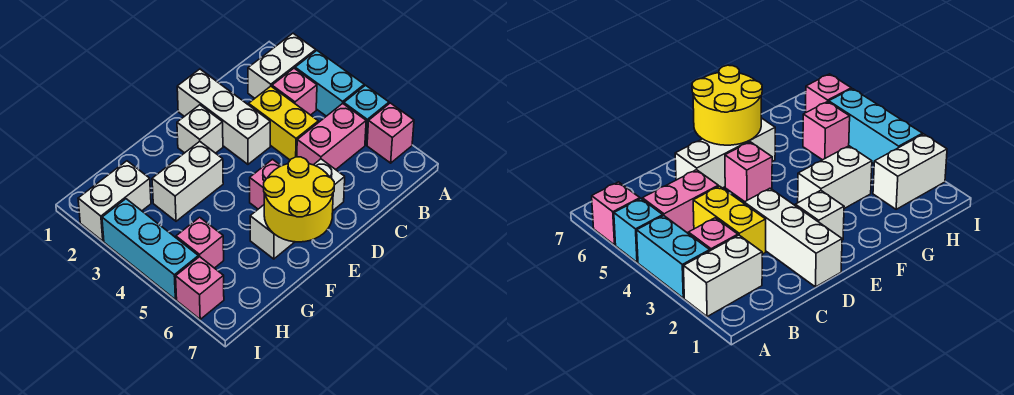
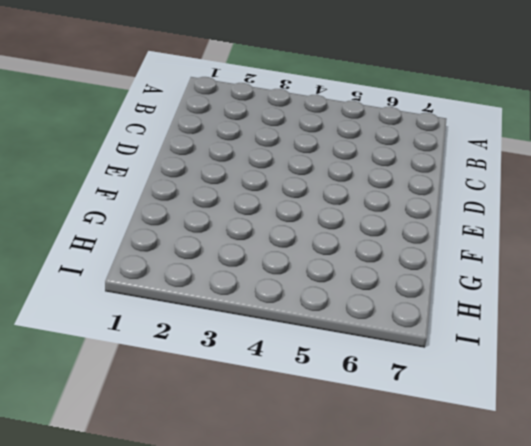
none -> white 1x2 brick [248,34,316,98]
none -> cyan 1x2 brick [295,51,364,116]
none -> cyan 1x1 brick [344,85,389,145]

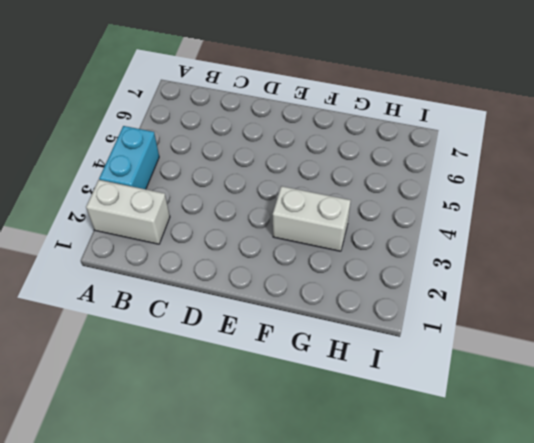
none -> cyan 1x1 brick [344,85,389,145]
none -> pink 1x1 brick [367,103,414,163]
none -> pink 1x1 brick [272,68,317,115]

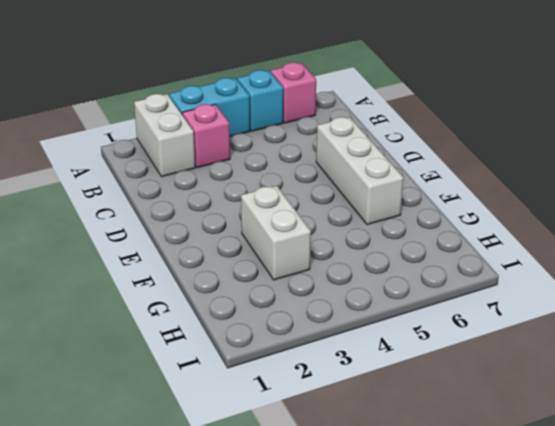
none -> pink 1x2 brick [297,103,366,170]
none -> yellow 1x2 brick [249,86,318,160]
none -> white 1x3 brick [177,69,270,164]

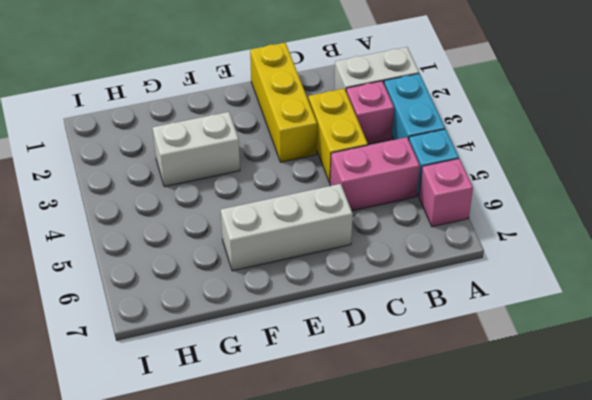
yellow 1x3 brick [250,43,317,162] -> white 1x3 brick [177,69,270,164]
none -> white 1x1 brick [177,105,223,153]
none -> pink 1x1 brick [250,159,281,209]
none -> white 1x2 brick [78,161,151,241]

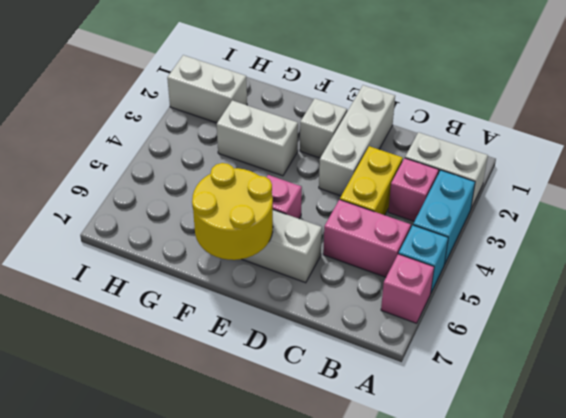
none -> pink 1x1 brick [176,217,224,268]
none -> cyan 1x3 brick [102,199,198,300]
none -> pink 1x1 brick [176,257,224,319]

